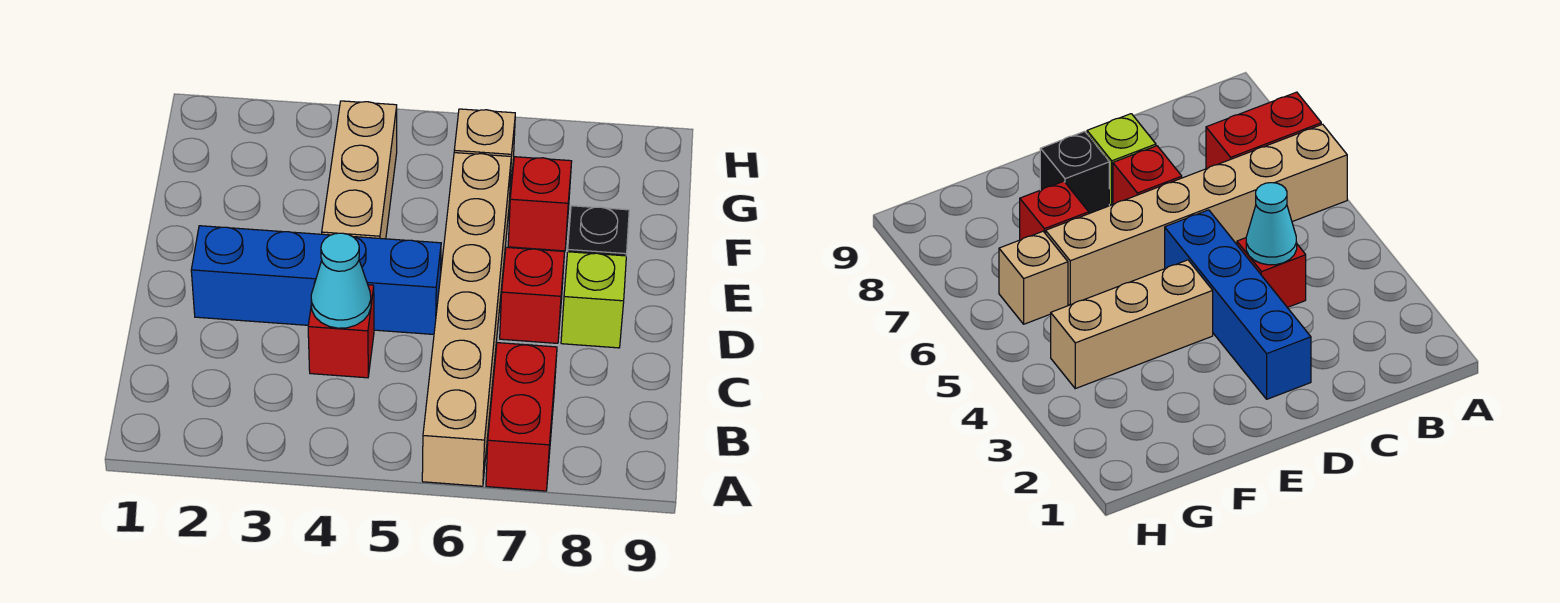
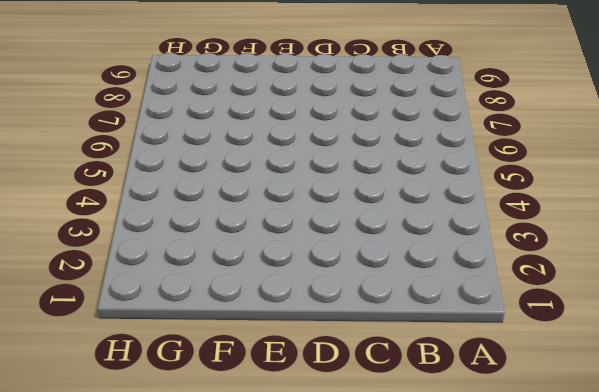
none -> tan 1x6 brick [422,153,511,486]
none -> red 1x2 brick [486,343,557,491]

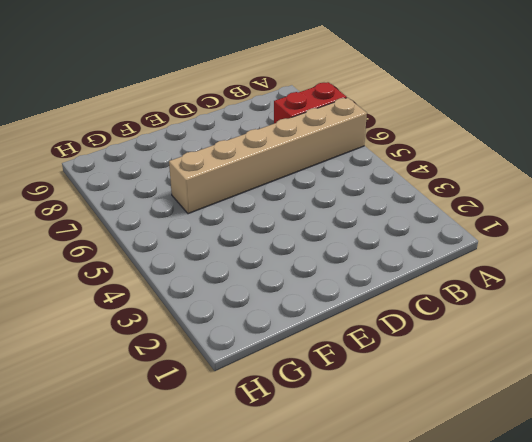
none -> red 1x1 brick [308,282,374,378]
none -> blue 1x4 brick [191,226,441,334]

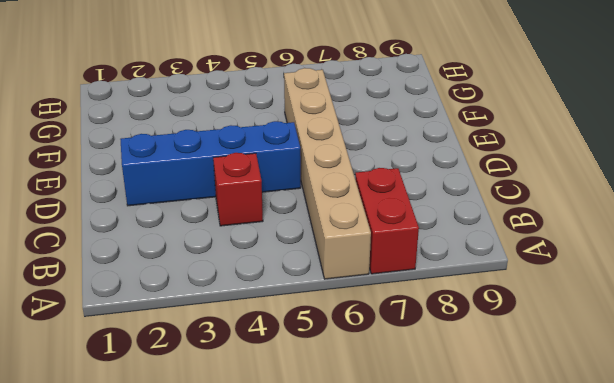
none -> red 1x1 brick [500,247,564,343]
none -> lime 1x1 brick [561,252,626,348]

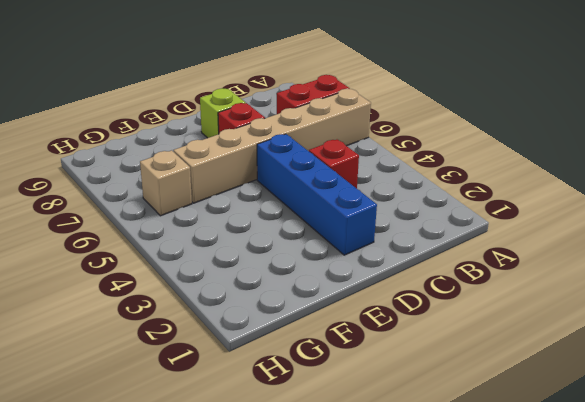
none -> tan 1x3 brick [322,101,397,239]
none -> black 1x1 brick [568,206,629,256]

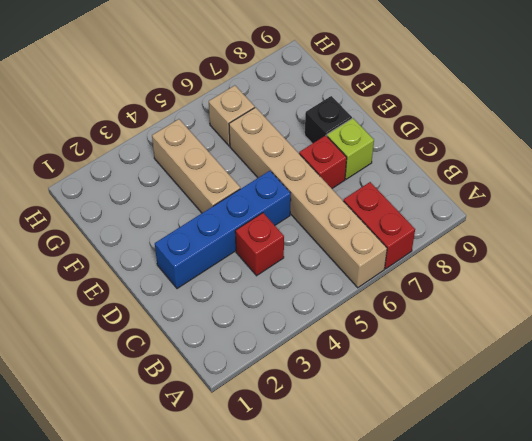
none -> red 1x1 brick [508,157,572,251]
none -> cyan 1x1 cone [311,233,371,328]

